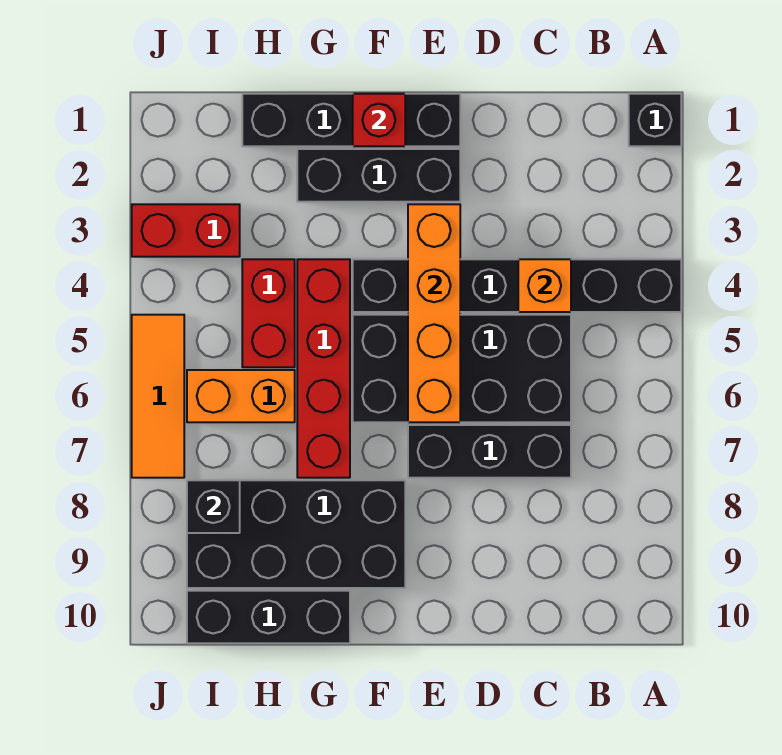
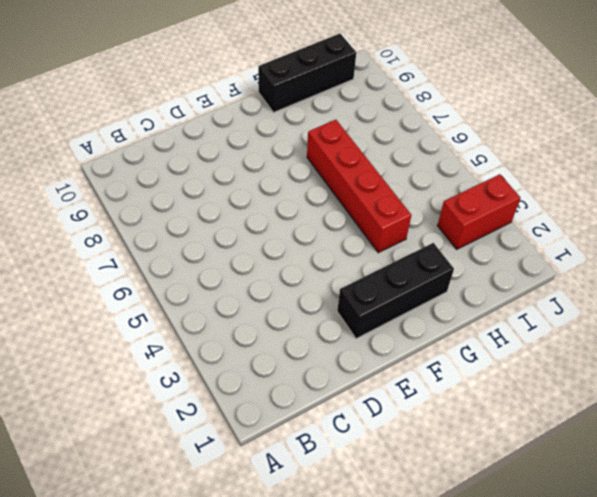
none -> black 1x1 brick [629,94,681,146]
none -> black 1x6 brick [353,259,681,312]
none -> black 2x4 brick [353,315,571,422]

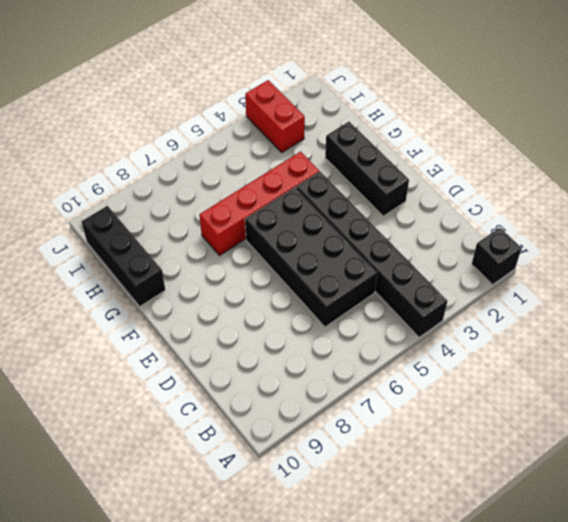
none -> black 1x3 brick [408,425,571,478]
none -> black 1x4 brick [242,94,460,146]
none -> black 2x4 brick [187,480,405,588]

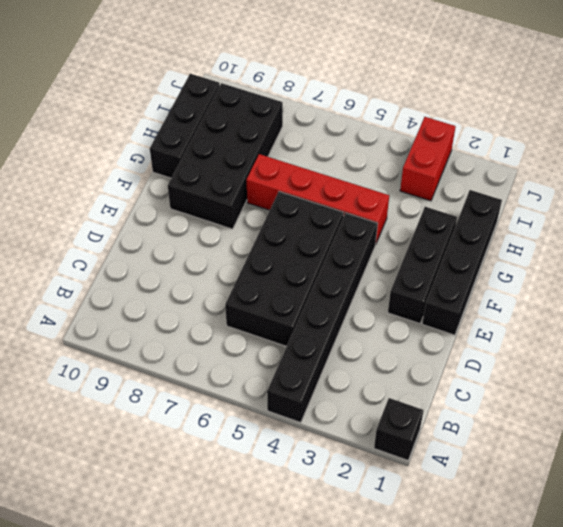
none -> black 1x3 brick [408,425,571,478]
none -> red 1x2 brick [242,259,295,367]
none -> orange 1x2 brick [187,370,295,422]

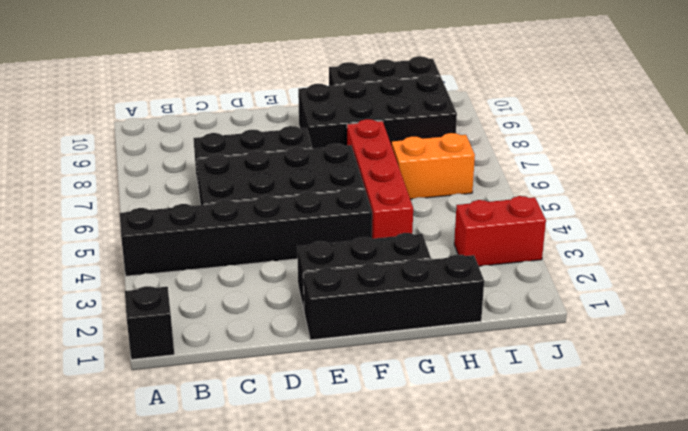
none -> red 1x2 brick [242,259,295,367]
none -> orange 1x3 tile [132,315,184,478]
none -> orange 1x1 brick [518,259,571,312]

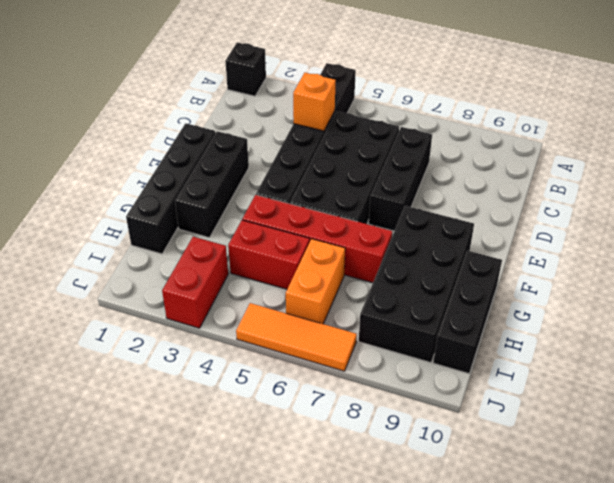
none -> orange 1x4 brick [408,204,460,422]
none -> red 1x1 brick [353,94,405,146]
none -> black 1x1 brick [187,480,240,533]

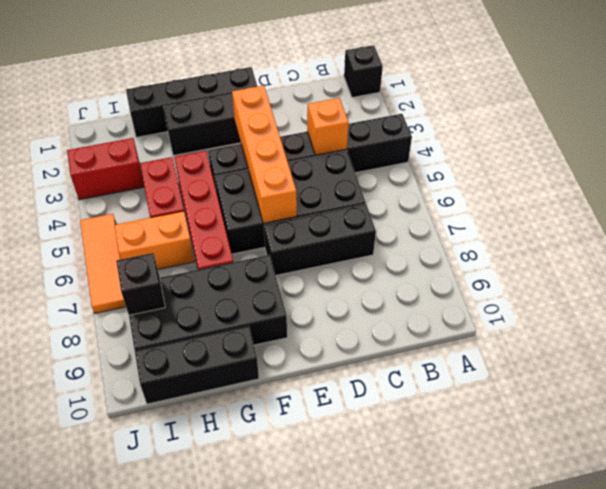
none -> red 1x1 brick [353,94,405,146]

